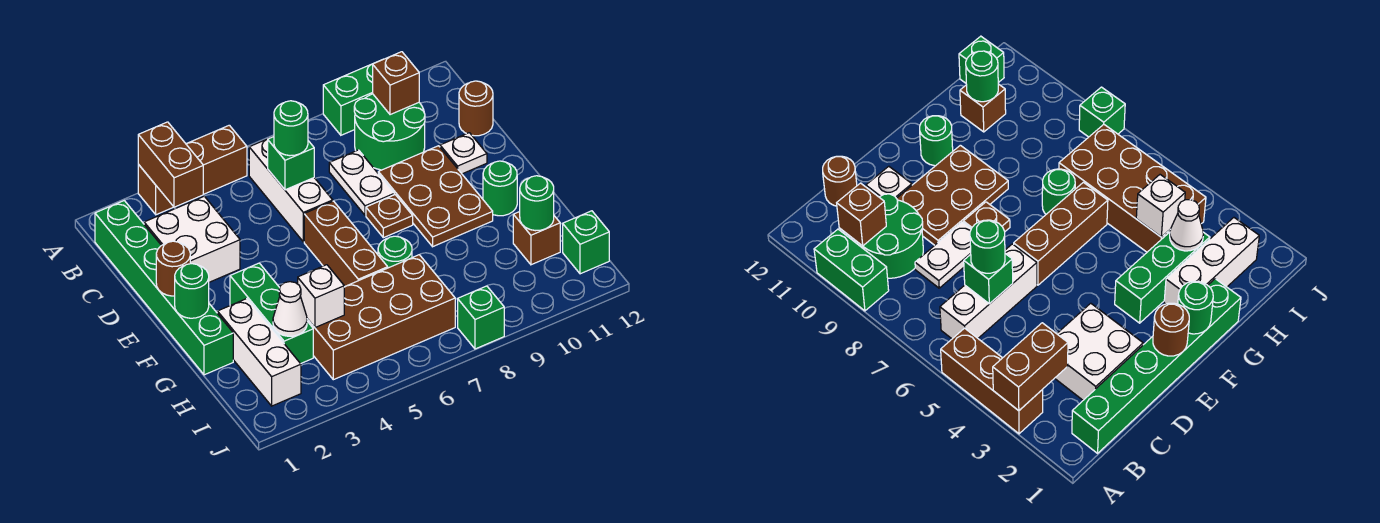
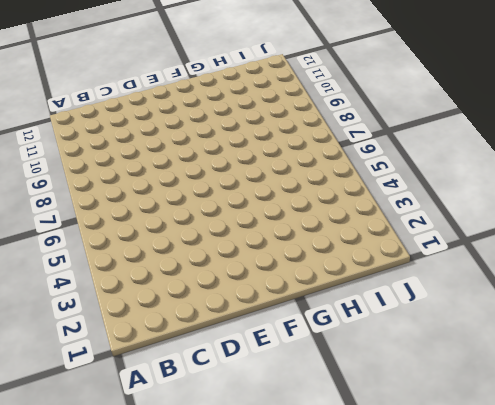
none -> brown 1x3 brick [138,125,247,215]
none -> green 1x2 brick [323,64,373,135]
none -> green 1x6 brick [95,201,233,375]

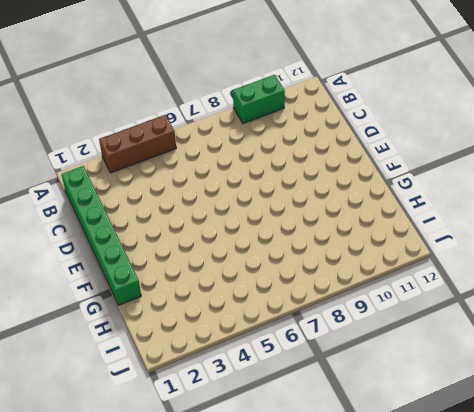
none -> white 1x3 brick [249,139,333,242]
none -> green 2x2 round brick [354,94,425,170]
none -> white 2x2 brick [144,196,240,282]

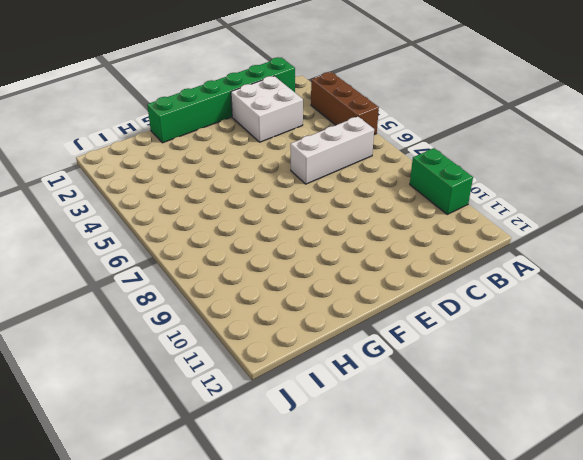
none -> green 2x2 round brick [354,94,425,170]
none -> white 1x2 plate [329,150,394,215]
none -> brown 1x1 round brick [459,81,493,136]

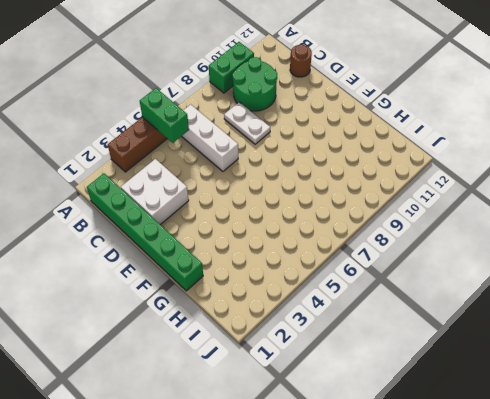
green 1x2 brick [140,88,189,143] -> none
none -> brown 2x3 plate [378,146,493,247]
none -> white 1x1 plate [440,133,487,174]
none -> brown 1x3 brick [304,201,388,287]

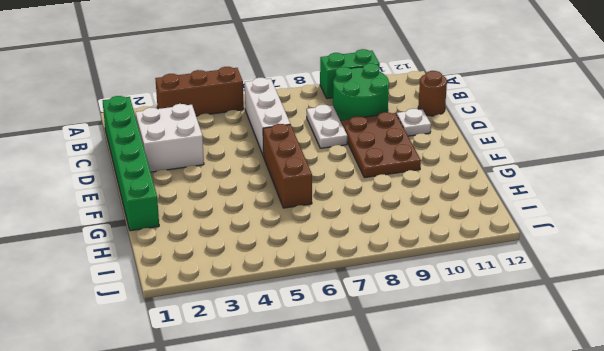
none -> brown 1x1 plate [366,195,413,238]
none -> green 1x3 brick [230,263,313,364]
none -> green 1x1 round brick [483,161,517,216]

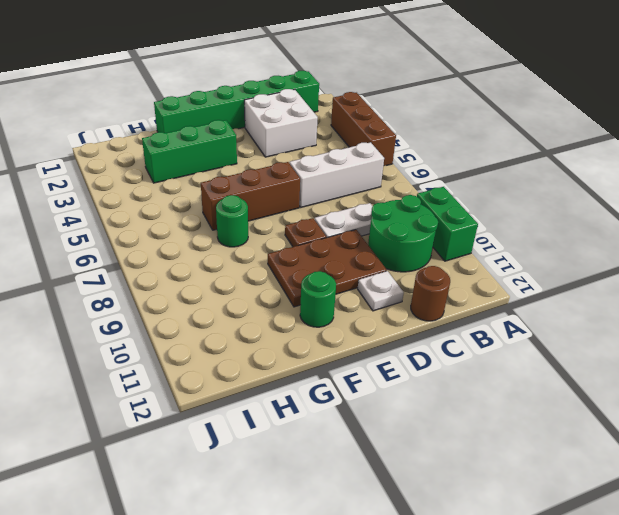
none -> white 1x3 brick [217,299,301,406]
none -> brown 2x4 brick [307,255,455,380]
none -> brown 1x1 brick [513,212,560,265]

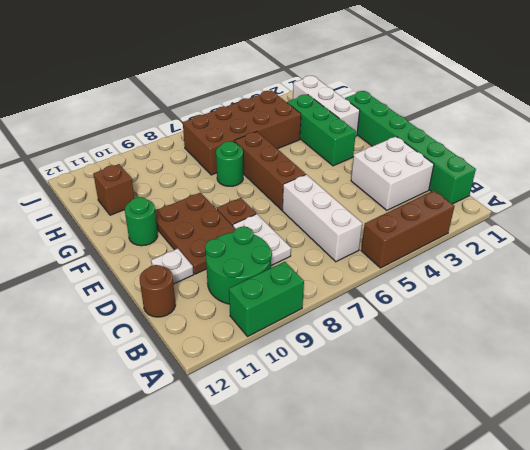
none -> green 1x1 brick [563,211,609,274]
none -> green 1x1 brick [458,286,504,349]
none -> brown 1x2 brick [138,122,203,207]

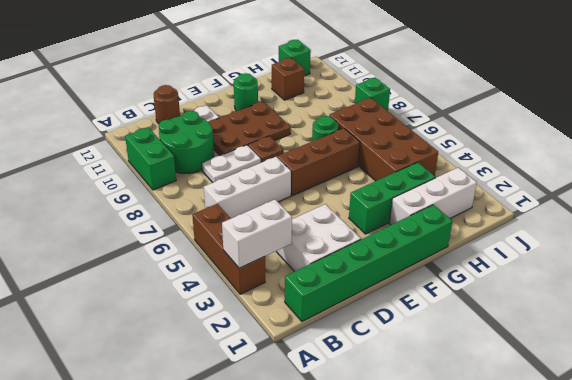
white 1x2 brick [222,200,292,268] -> brown 1x2 brick [138,122,203,207]
none -> brown 1x1 brick [373,52,419,115]
none -> green 1x1 brick [268,137,314,190]
none -> brown 1x1 round brick [156,241,190,296]

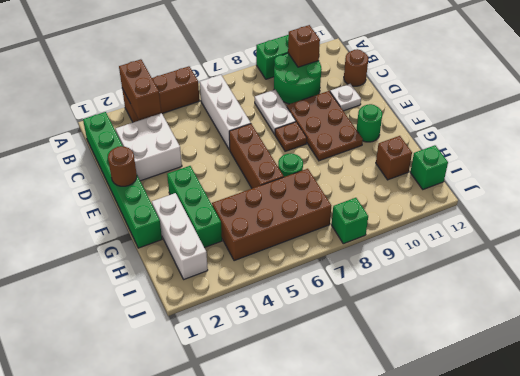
none -> green 1x1 brick [268,137,314,190]
none -> green 1x1 round brick [175,264,209,318]
none -> white 1x1 cone [273,282,307,336]

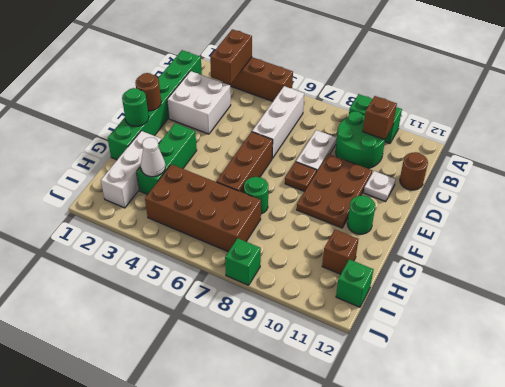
none -> green 1x1 brick [268,137,314,190]
none -> white 1x1 brick [298,265,344,328]
none -> green 1x1 round brick [520,176,554,231]

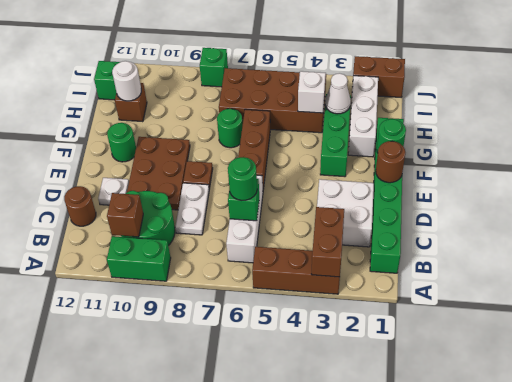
white 1x1 round brick [112,61,141,101] -> green 1x1 round brick [520,176,554,231]
brown 1x2 brick [352,56,405,97] -> none

